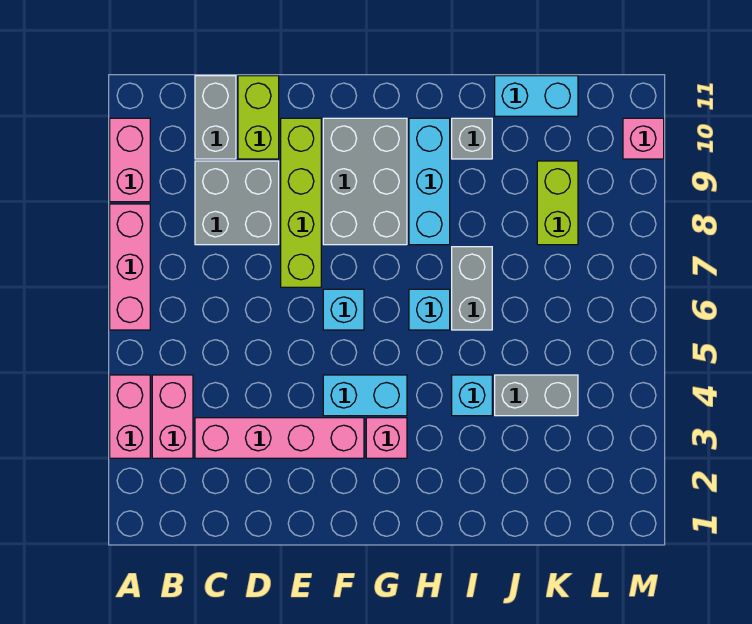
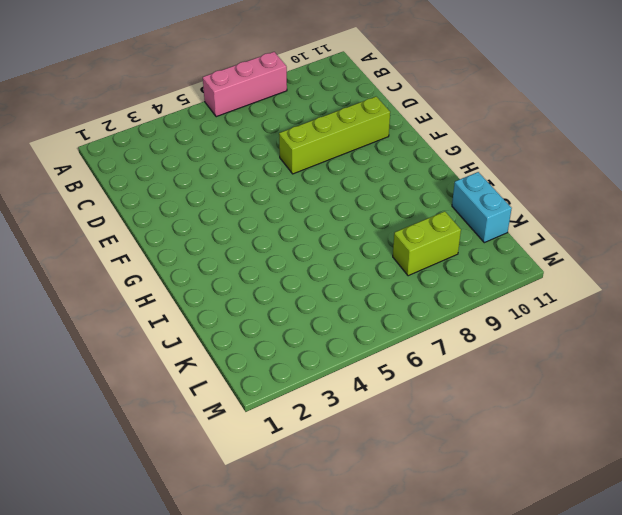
none -> pink 1x2 brick [110,375,150,458]
none -> pink 1x2 brick [110,118,150,202]
none -> pink 1x2 brick [152,375,193,458]

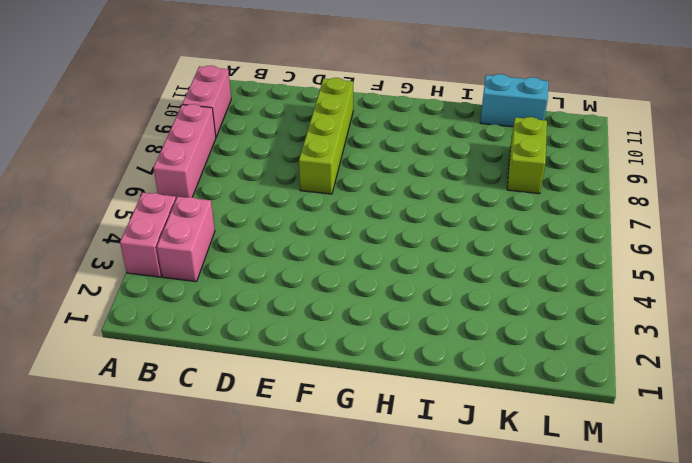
none -> pink 1x4 brick [195,418,364,458]
none -> grey 2x2 brick [195,161,279,245]
none -> grey 1x2 brick [195,76,236,159]

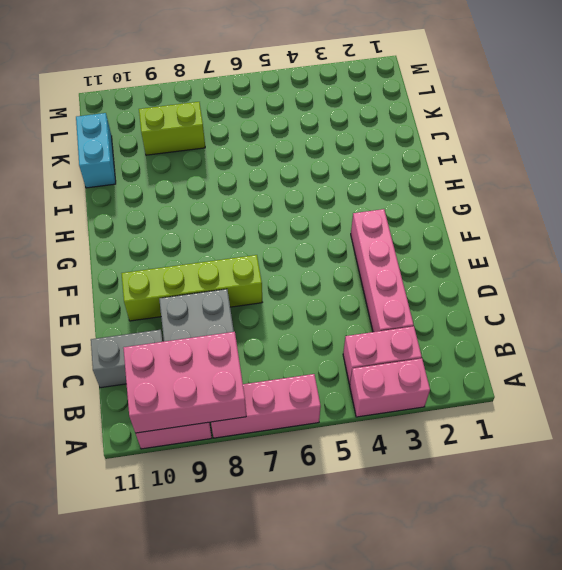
pink 2x3 brick [123,332,246,433] -> none
none -> lime 1x2 brick [238,76,279,159]
none -> cyan 1x2 brick [323,375,407,416]
none -> cyan 1x1 brick [323,289,364,330]

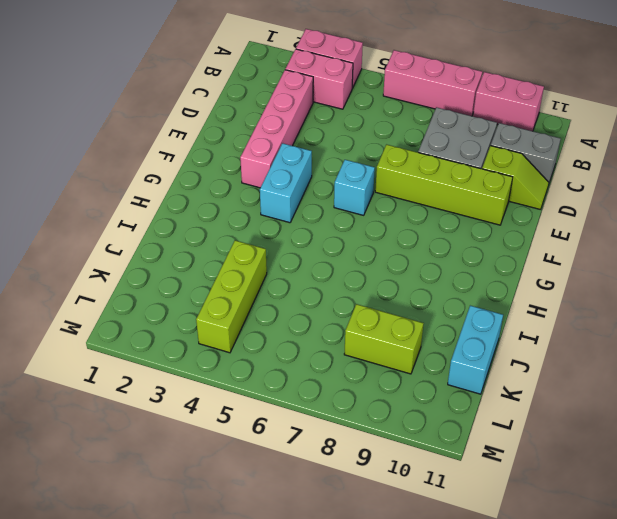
lime 1x2 slope [482,146,549,210] -> lime 1x2 brick [238,76,279,159]
lime 1x3 brick [196,240,267,353] -> grey 1x2 brick [495,375,578,416]
none -> grey 2x3 brick [323,118,407,245]
none -> pink 1x1 brick [366,418,407,458]
none -> cyan 1x1 brick [409,289,450,330]

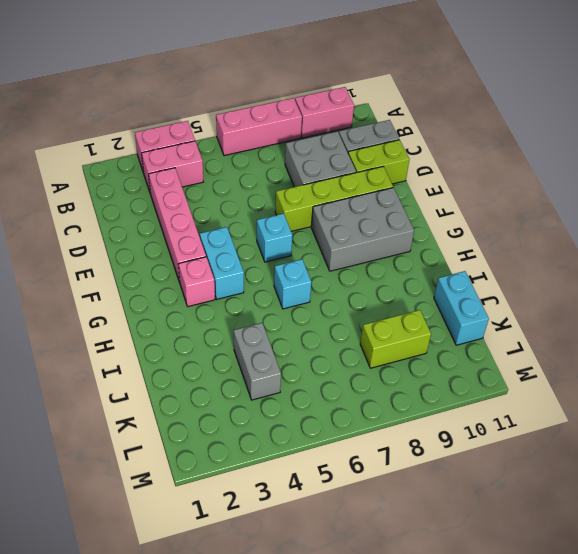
none -> cyan 1x3 brick [409,118,450,245]
none -> cyan 1x1 brick [452,375,492,416]
none -> grey 1x2 brick [452,247,492,330]

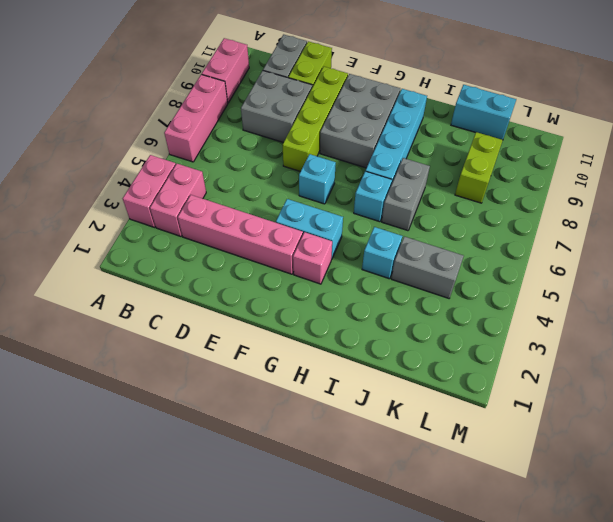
cyan 1x4 brick [366,89,427,183] -> cyan 1x3 brick [409,118,450,245]
none -> grey 1x1 brick [452,118,492,159]
none -> pink 1x1 brick [623,118,664,159]

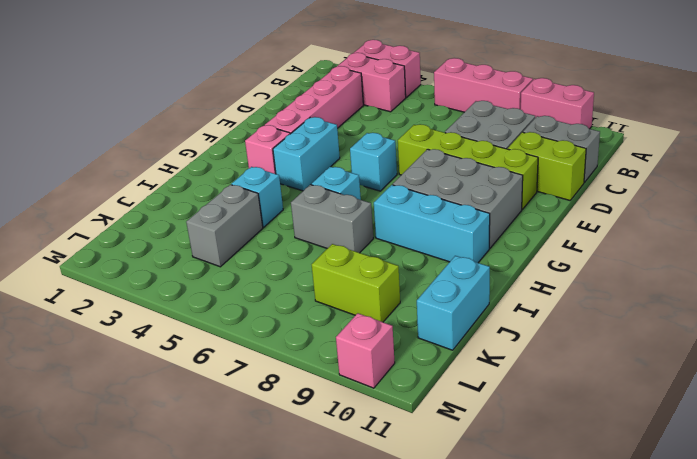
none -> grey 1x1 brick [452,118,492,159]

